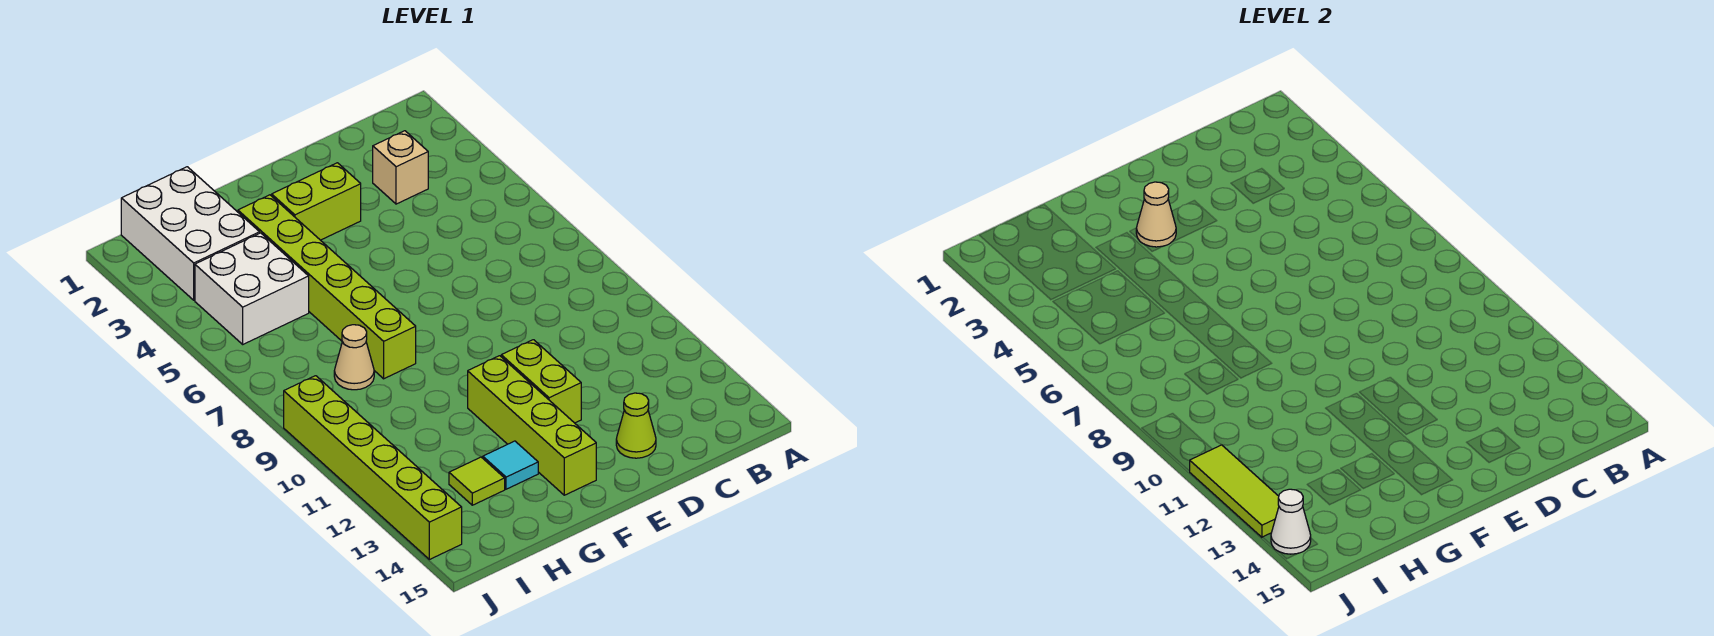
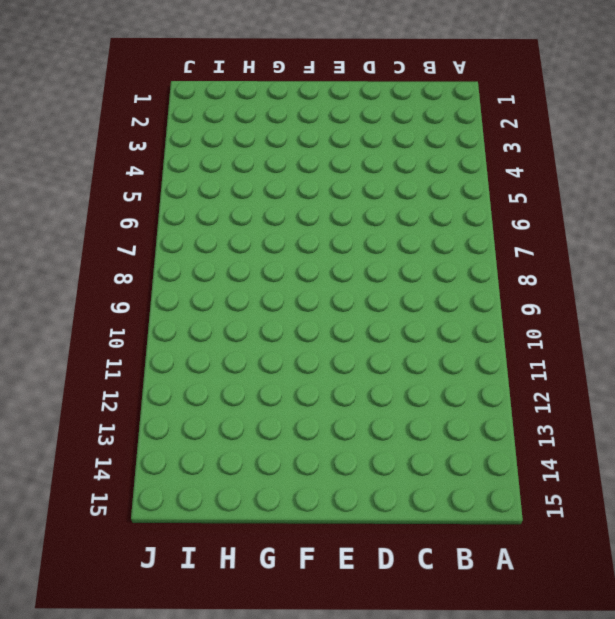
none -> tan 1x1 brick [373,131,428,204]
none -> lime 1x1 cone [616,393,656,458]
none -> lime 1x2 brick [272,163,361,240]

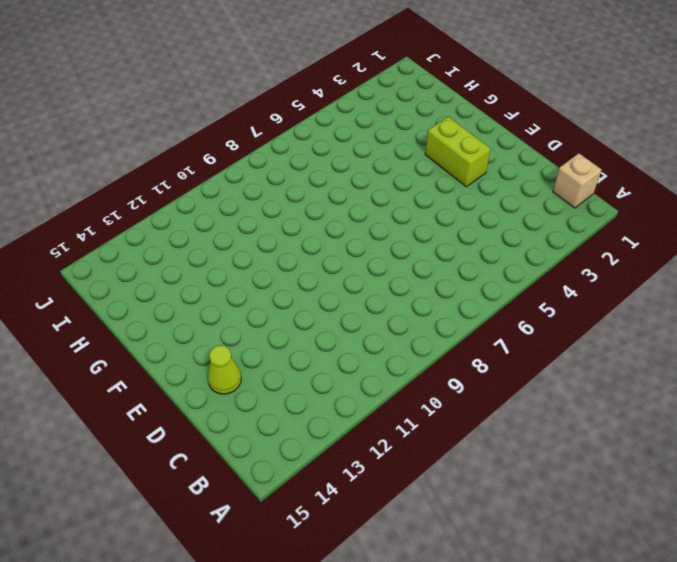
tan 1x1 brick [553,153,602,208] -> tan 1x1 brick moved to [373,131,428,204]
none -> lime 1x2 brick [501,340,581,423]
none -> lime 1x4 brick [468,356,596,495]
none -> lime 1x6 brick [238,195,416,379]

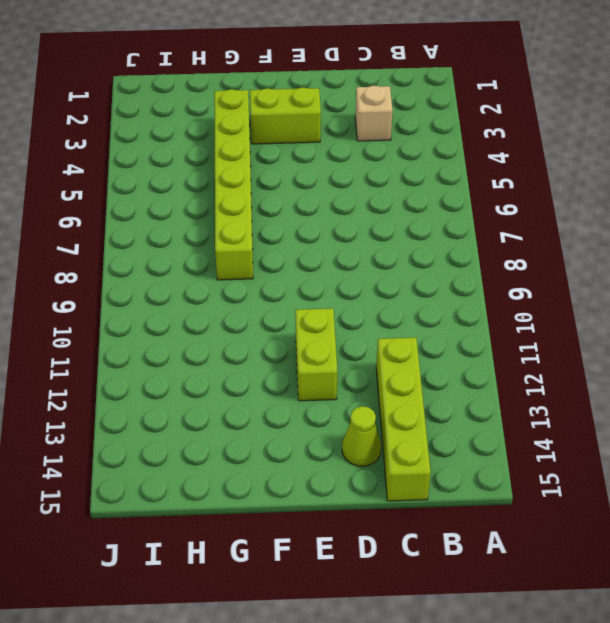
lime 1x4 brick [376,338,431,501] -> lime 1x4 brick moved to [468,356,596,495]
none -> cyan 1x1 tile [483,441,538,489]
none -> white 2x3 brick [121,167,260,300]
none -> white 2x2 brick [195,233,309,344]

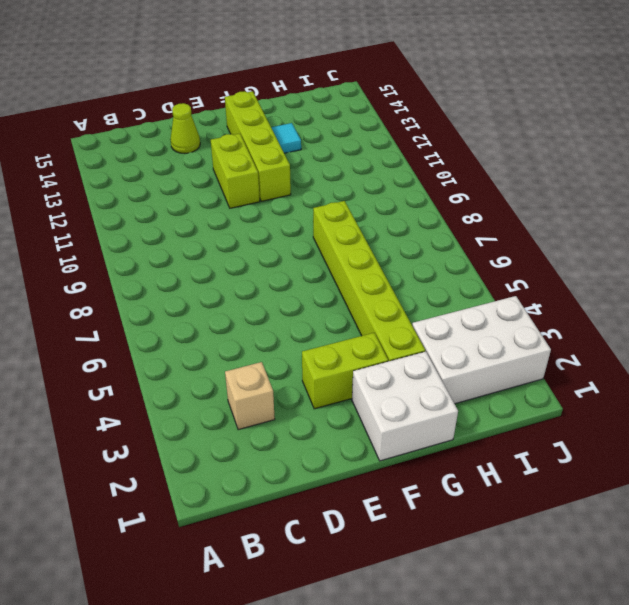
white 2x2 brick [352,351,458,461] -> white 2x2 brick moved to [195,233,309,344]
white 2x3 brick [412,296,551,404] -> white 2x3 brick turned to [121,167,260,300]
none -> tan 1x1 cone [334,325,374,390]
none -> lime 1x1 tile [449,457,505,505]
none -> lime 1x6 brick [284,376,462,560]

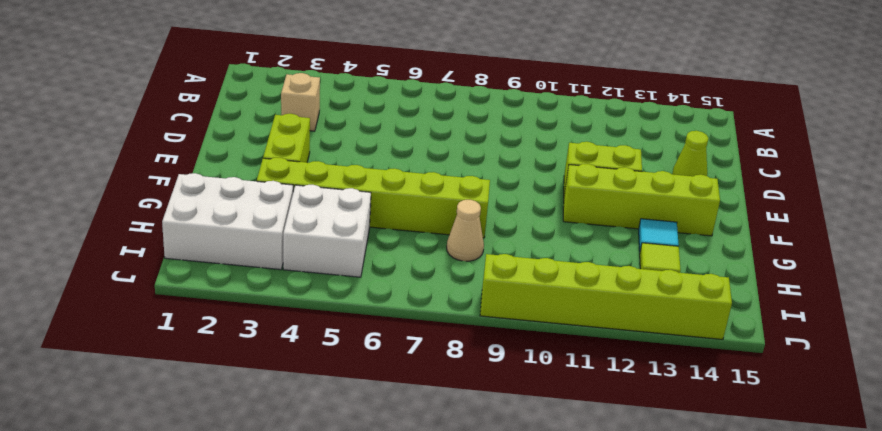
none -> tan 1x1 cone [1136,182,1176,247]
none -> lime 1x3 tile [1189,445,1279,537]
none -> white 1x1 cone [1271,489,1311,554]

